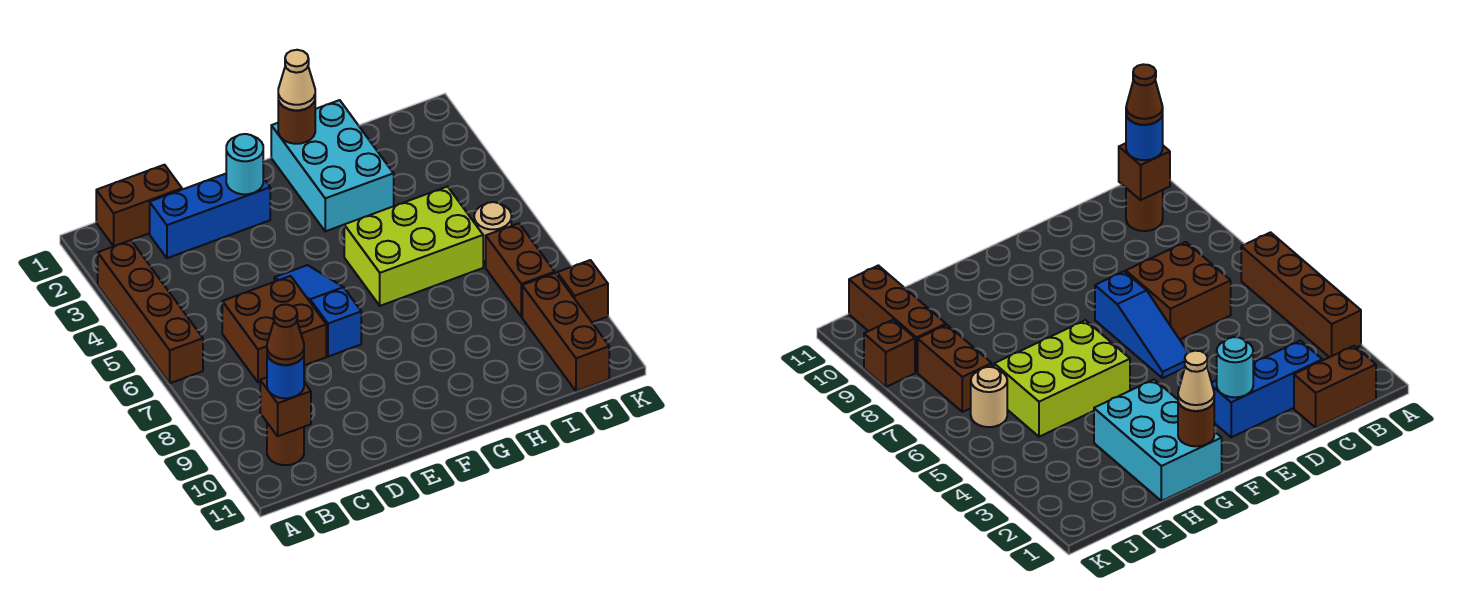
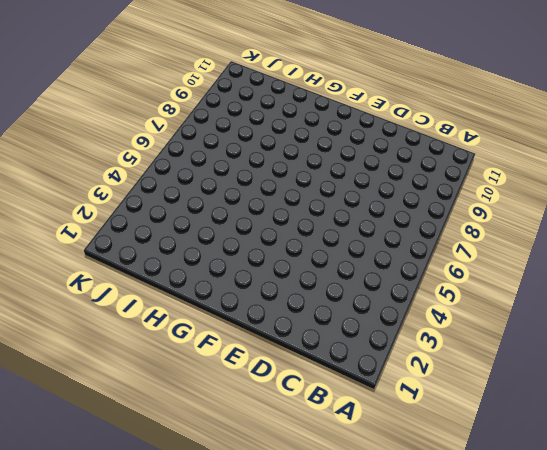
none -> brown 1x4 brick [98,240,203,383]
none -> brown 1x2 brick [96,165,182,246]
none -> brown 1x1 round brick [267,423,304,465]

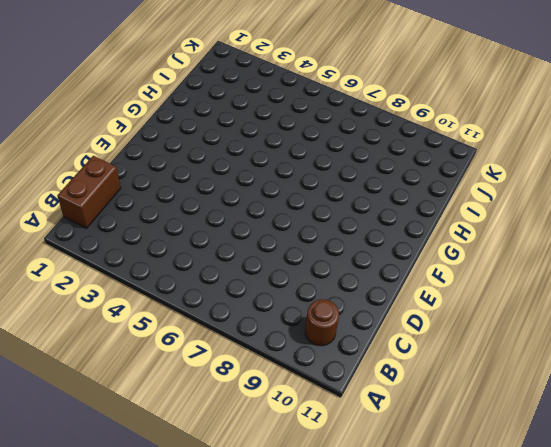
none -> brown 1x4 brick [98,240,203,383]
none -> blue 1x3 brick [150,174,270,258]
none -> brown 2x2 brick [222,276,326,382]

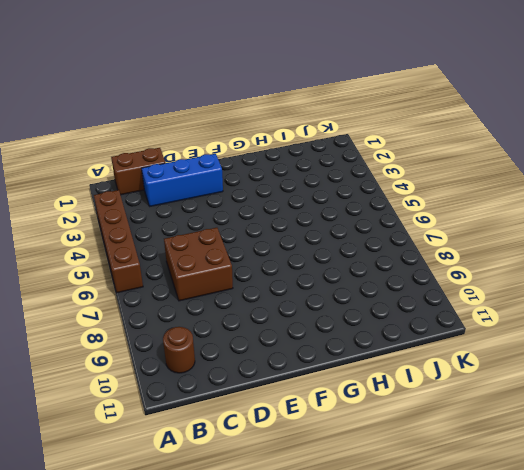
none -> blue 1x3 slope [274,265,361,357]
none -> cyan 2x3 brick [271,100,394,231]
none -> lime 2x3 brick [344,187,483,306]

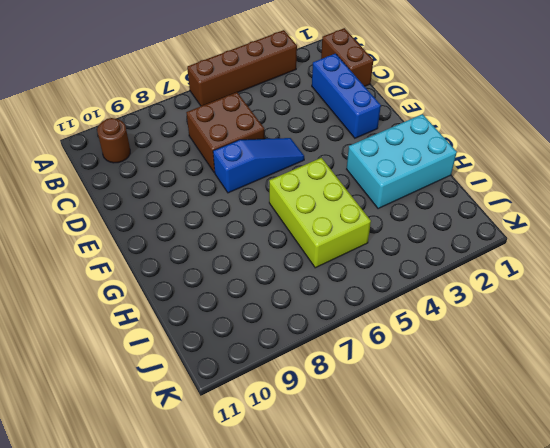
none -> tan 1x1 round brick [474,202,511,262]
none -> brown 1x2 brick [486,223,555,317]
none -> brown 1x3 brick [522,273,609,391]

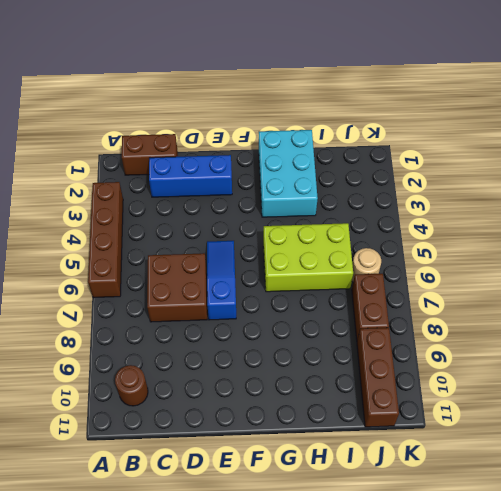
none -> brown 1x1 brick [557,260,608,322]
none -> brown 1x1 brick [260,378,311,436]
none -> cyan 1x1 round brick [226,134,263,194]

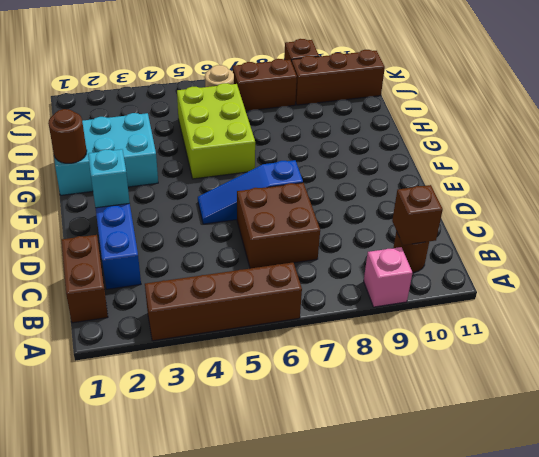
pink 1x1 brick [364,247,413,307] -> none
cyan 1x1 brick [88,149,130,208] -> cyan 1x1 round brick [226,134,263,194]
none -> blue 1x1 round brick [267,355,304,398]
none -> tan 1x1 cone [278,50,315,110]
none -> brown 1x1 cone [267,304,304,365]

